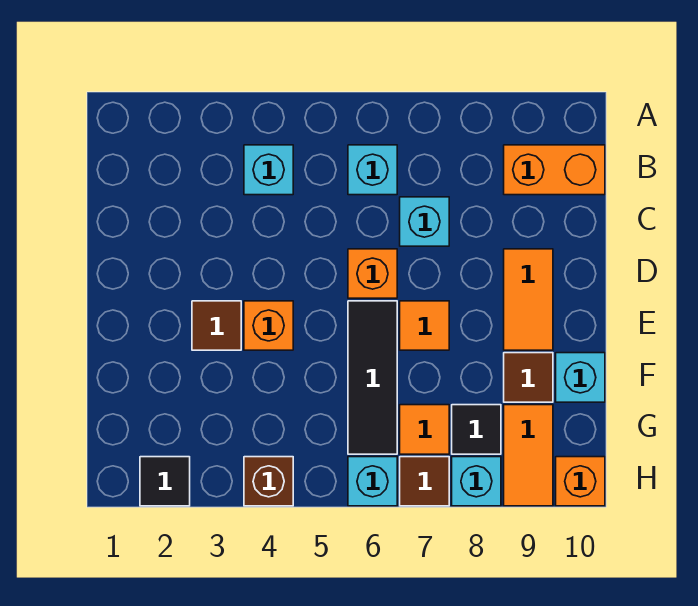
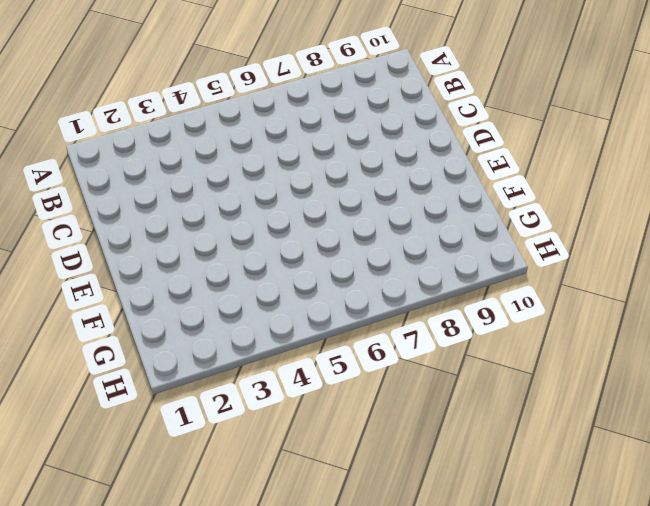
none -> cyan 1x1 brick [244,145,293,195]
none -> cyan 1x1 brick [348,145,397,195]
none -> orange 1x2 brick [504,145,605,195]

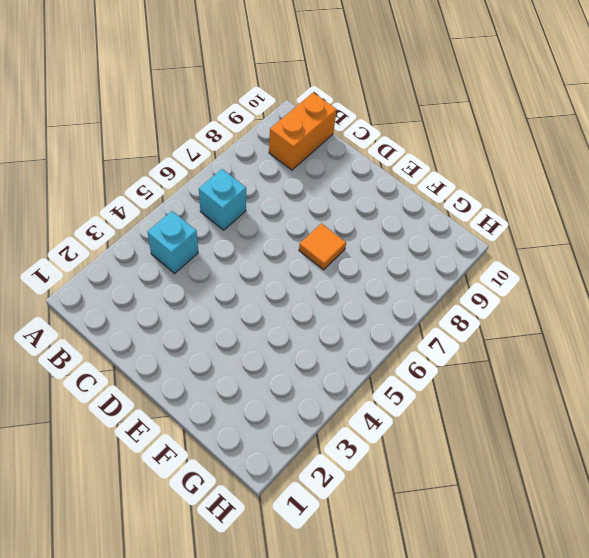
none -> cyan 1x1 brick [400,197,449,246]
none -> orange 1x1 brick [348,249,397,298]
none -> orange 1x2 tile [504,249,553,350]

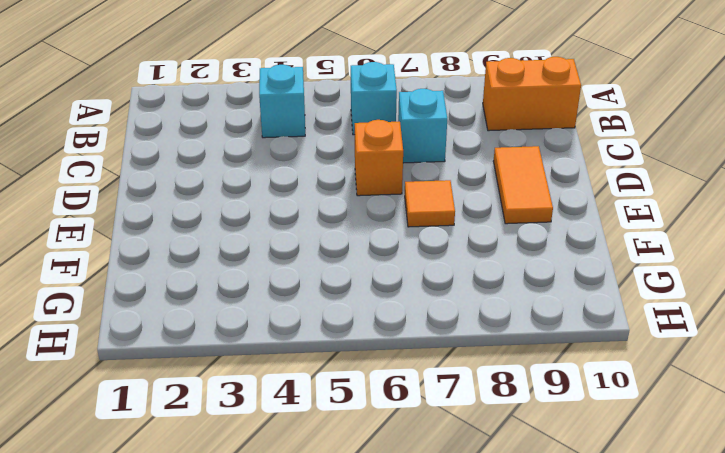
none -> brown 1x1 tile [192,301,241,350]
none -> orange 1x1 brick [244,301,293,350]
none -> black 1x3 tile [348,301,397,454]

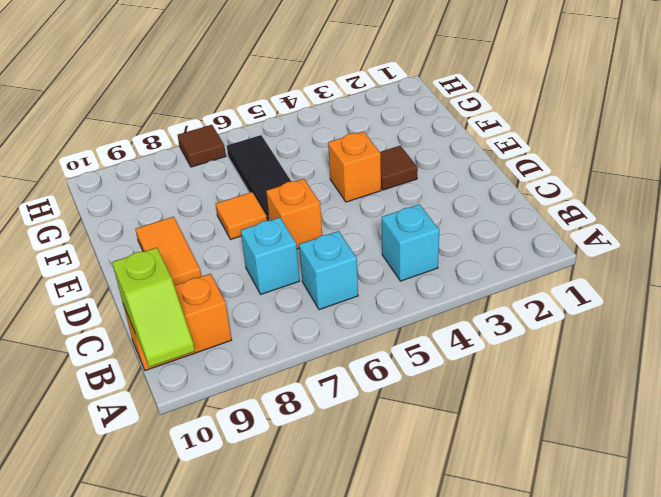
lime 1x2 slope [112,248,195,367] -> none
none -> brown 1x1 tile [504,353,553,402]
none -> cyan 1x1 brick [556,353,605,402]
none -> orange 1x1 tile [400,405,449,454]

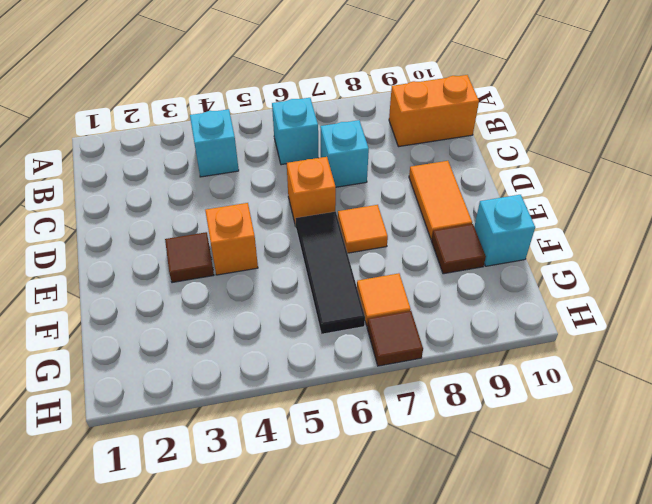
none -> black 1x1 tile [452,405,501,454]
none -> orange 1x2 tile [504,405,553,506]
none -> black 1x1 tile [140,457,190,506]

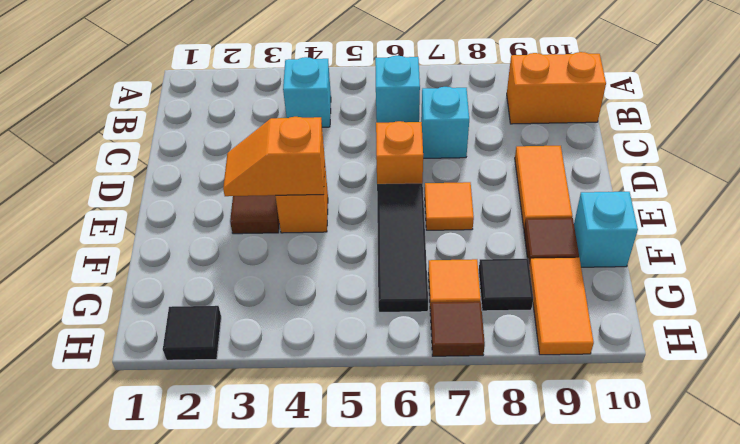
orange 1x2 slope [223,117,325,196] -> none
none -> brown 1x1 brick [244,457,293,506]
none -> cyan 1x1 brick [348,457,397,506]
none -> cyan 1x1 brick [452,457,501,506]

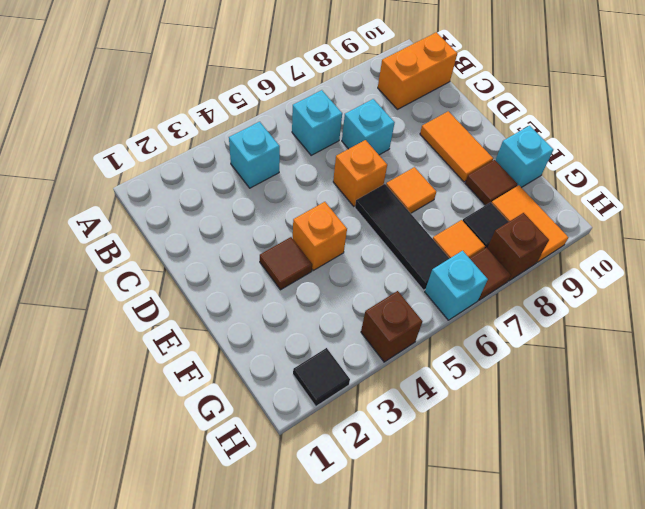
brown 1x1 brick [487,213,549,281] -> cyan 1x1 brick [452,457,501,506]
none -> orange 1x1 brick [556,457,605,506]

